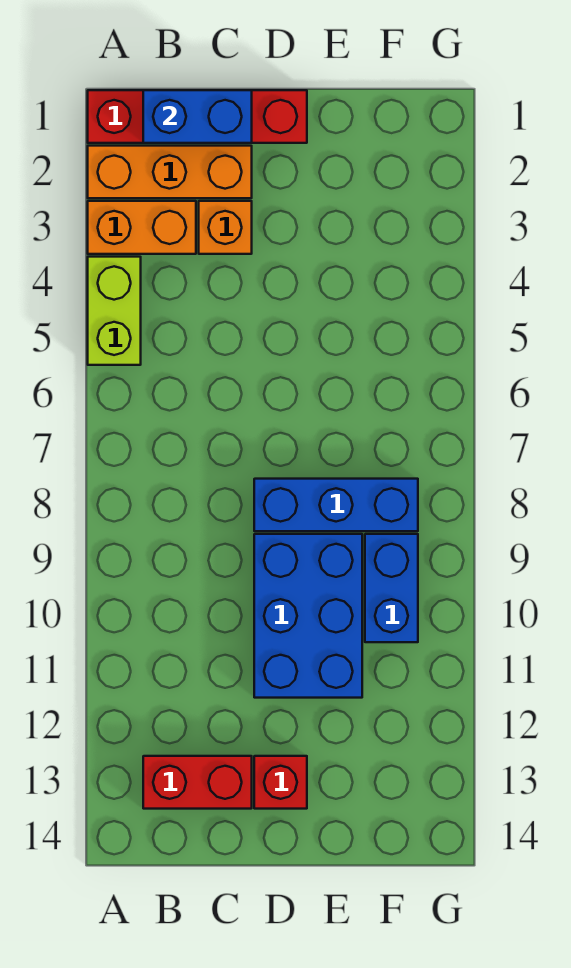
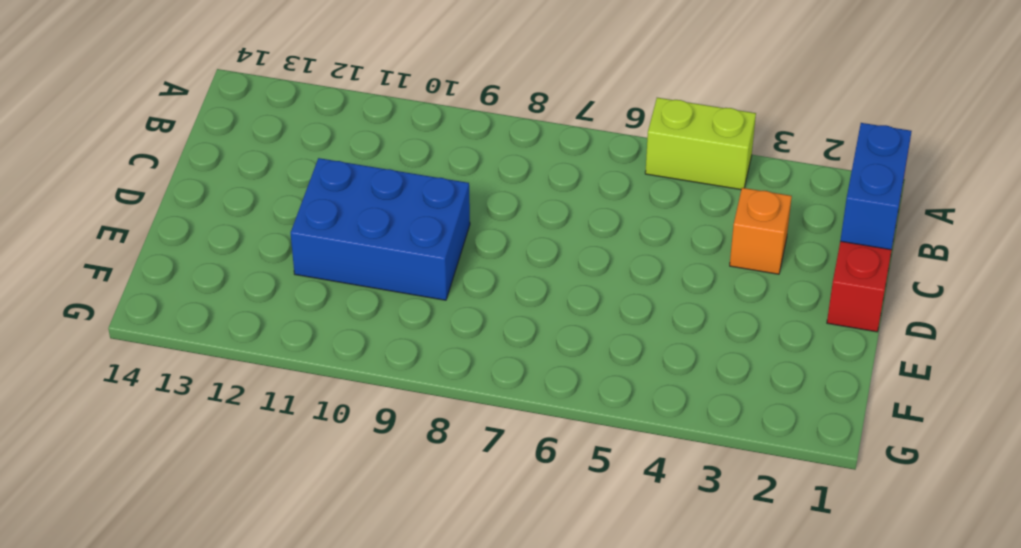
none -> orange 1x3 brick [88,146,252,198]
none -> orange 1x2 brick [88,201,196,254]

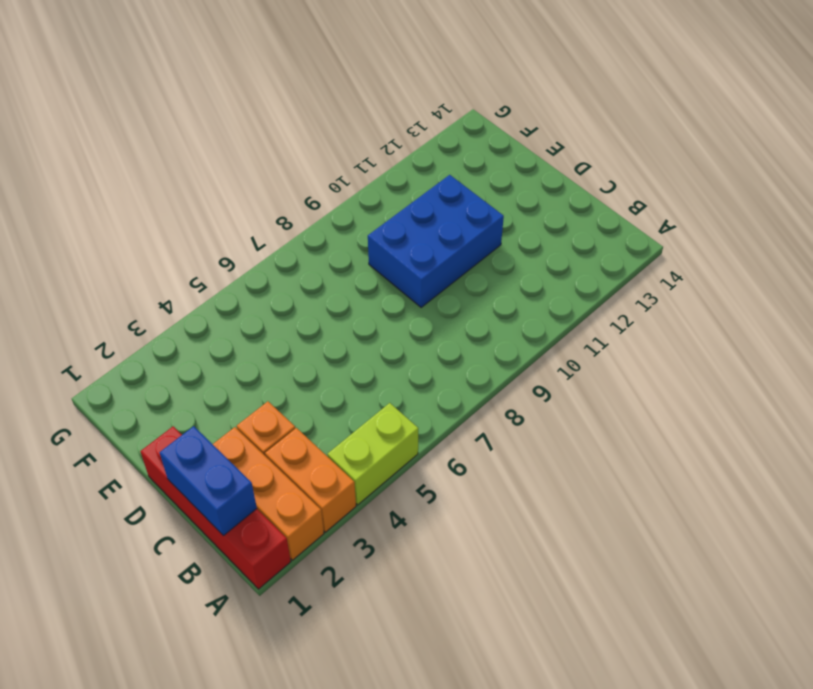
none -> red 1x2 brick [143,756,252,809]
none -> blue 1x3 brick [254,479,418,531]

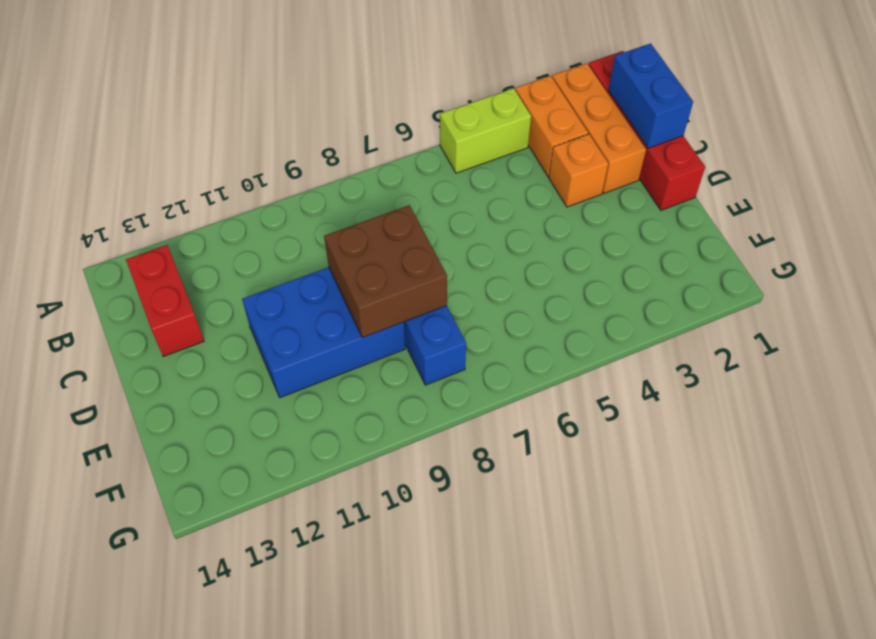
brown 2x2 brick [324,205,447,338] -> none
none -> red 1x1 brick [254,756,307,809]
none -> blue 1x2 brick [365,534,418,642]

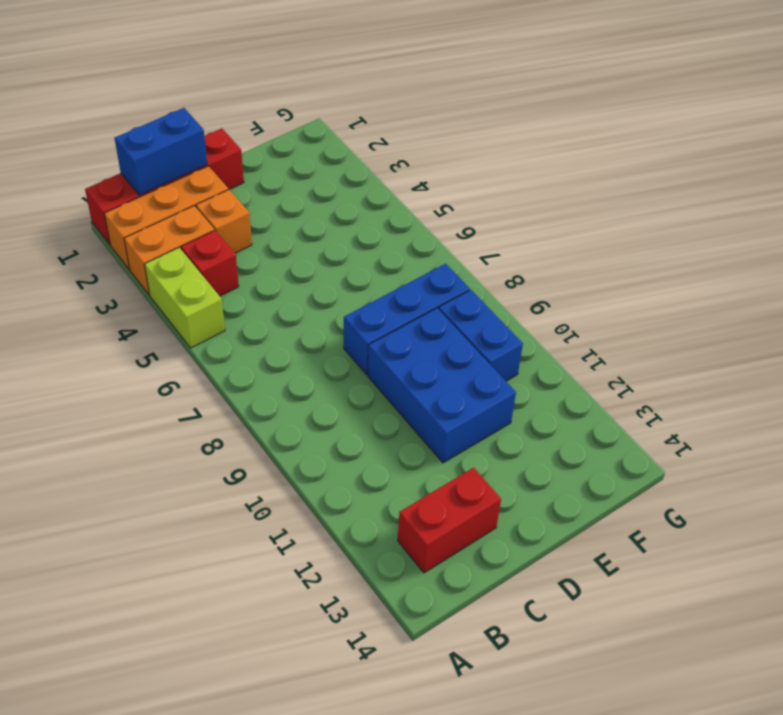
red 1x1 brick [181,230,239,296] -> red 1x1 brick moved to [254,756,307,809]

